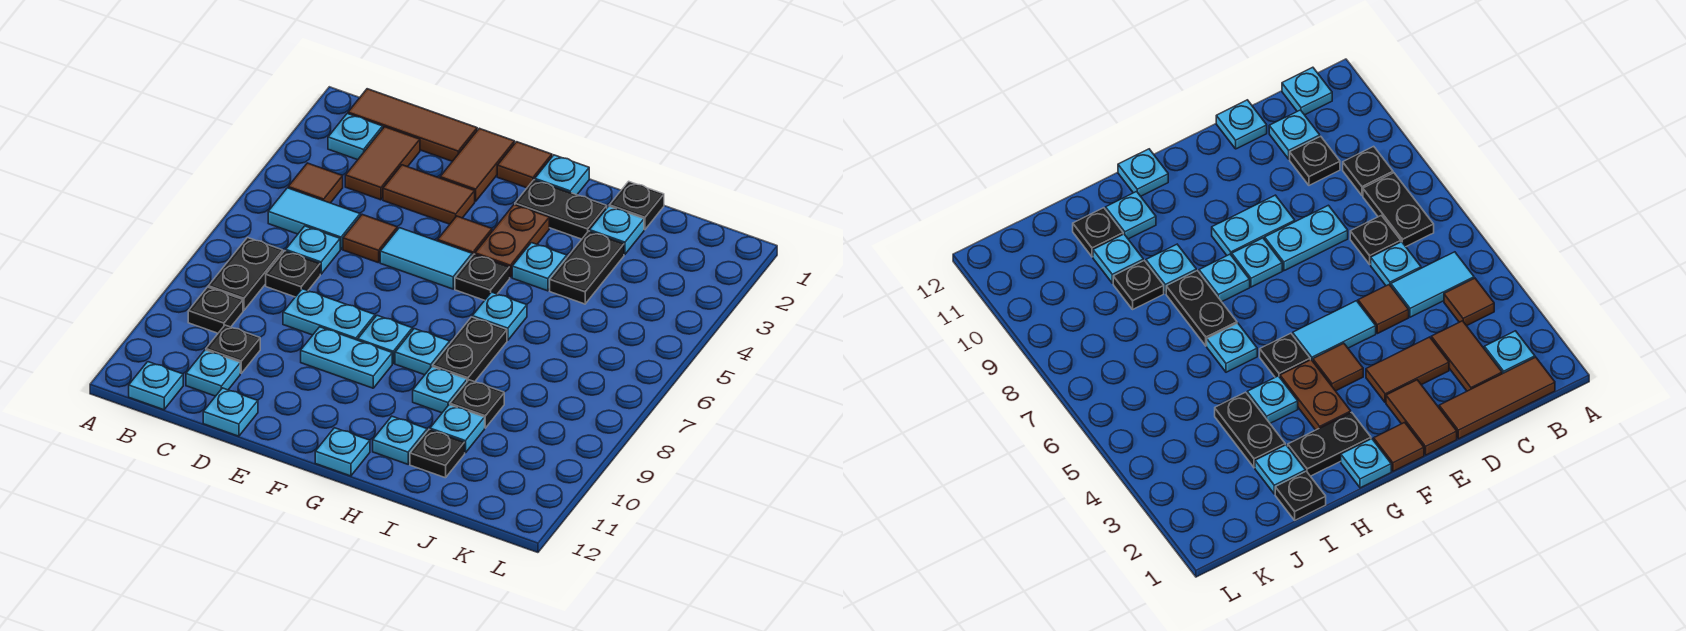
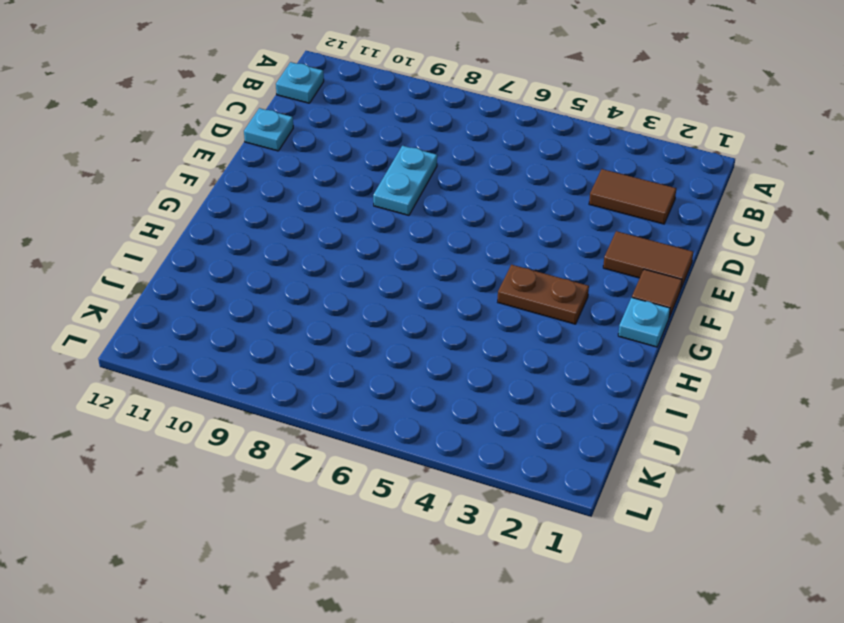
none -> brown 1x3 tile [348,89,477,161]
none -> cyan 1x1 plate [328,114,383,160]
none -> brown 1x1 tile [288,163,343,203]
none -> cyan 1x2 tile [268,188,360,249]

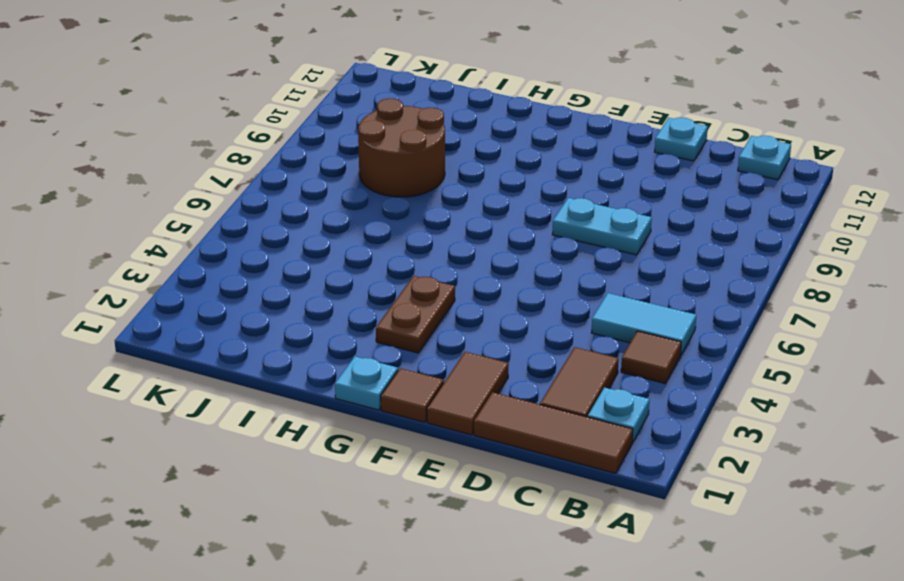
brown 2x2 round brick [358,98,445,197] -> black 1x1 plate [450,380,504,428]
none -> black 1x2 plate [208,238,283,311]
none -> black 1x1 plate [188,287,243,333]
none -> cyan 1x1 plate [286,226,340,274]
none -> black 1x1 plate [266,251,320,297]

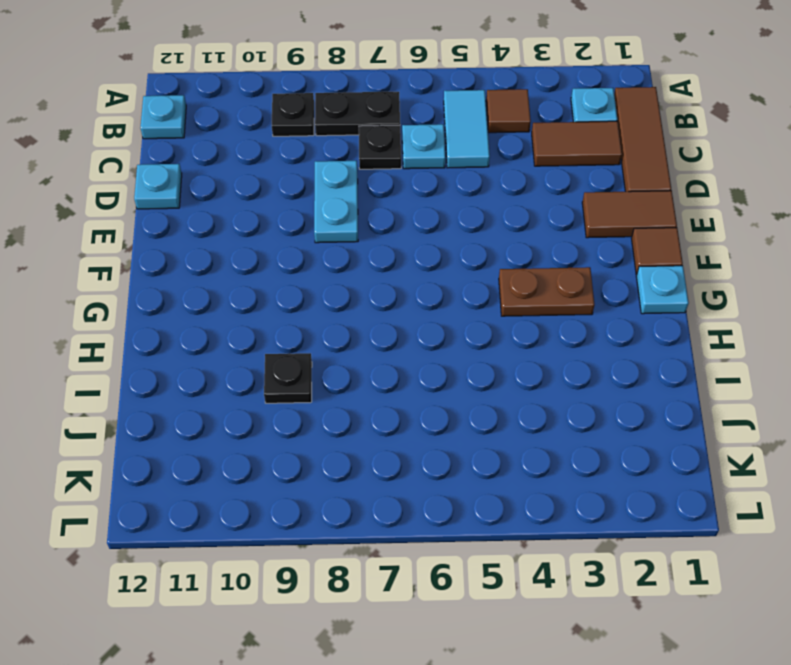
none -> black 1x1 plate [206,325,260,373]
none -> cyan 1x1 plate [186,350,240,396]
none -> brown 1x2 tile [383,165,475,224]
none -> brown 1x1 tile [343,214,397,263]

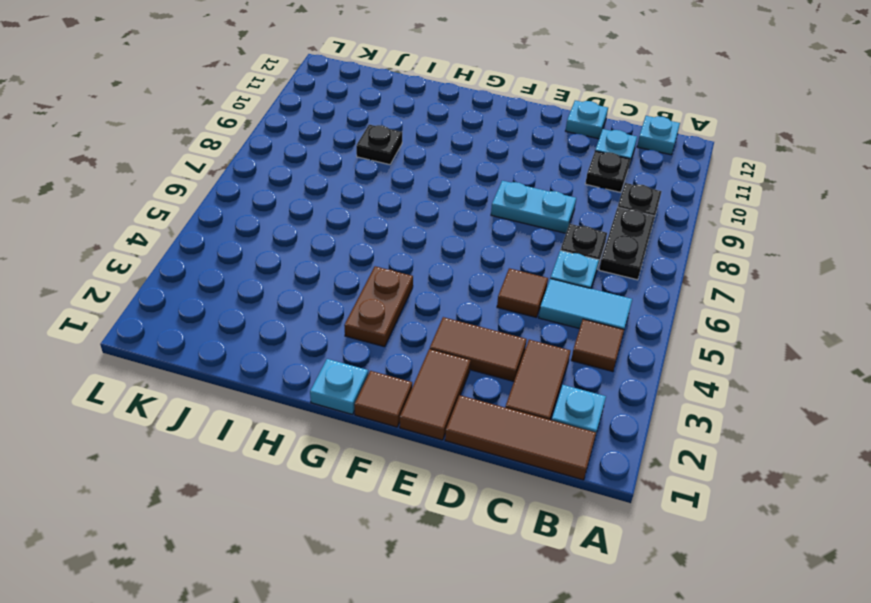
none -> cyan 1x2 tile [380,228,472,289]
none -> cyan 1x2 plate [301,327,392,388]
none -> brown 1x1 tile [438,216,492,256]
none -> cyan 1x1 plate [358,315,412,363]

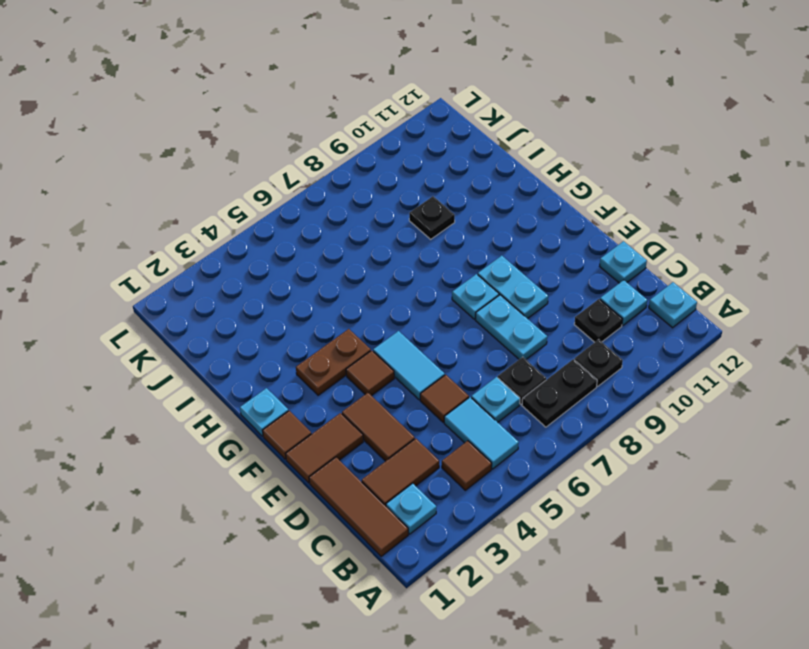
none -> black 1x2 plate [515,180,607,239]
none -> black 1x1 plate [455,254,510,300]
none -> cyan 1x1 plate [395,329,450,375]
none -> cyan 1x1 plate [315,428,370,476]

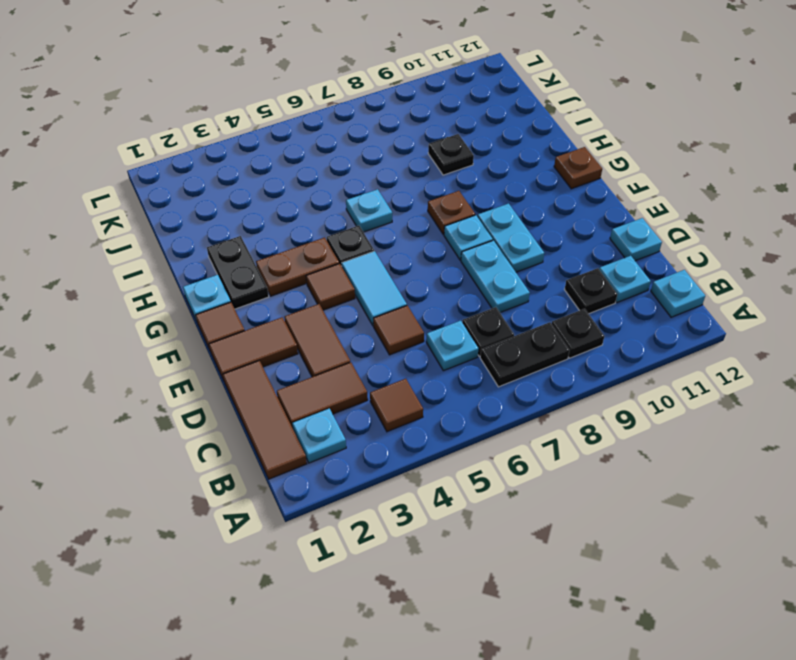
brown 1x1 plate [428,191,475,234] -> cyan 1x1 plate [395,329,450,375]
brown 1x1 plate [554,147,602,189] -> cyan 1x1 plate [315,428,370,476]
none -> cyan 1x2 tile [268,188,360,249]
none -> cyan 1x1 plate [512,243,567,291]
none -> black 1x2 plate [433,317,507,382]
none -> cyan 1x1 plate [413,367,467,413]

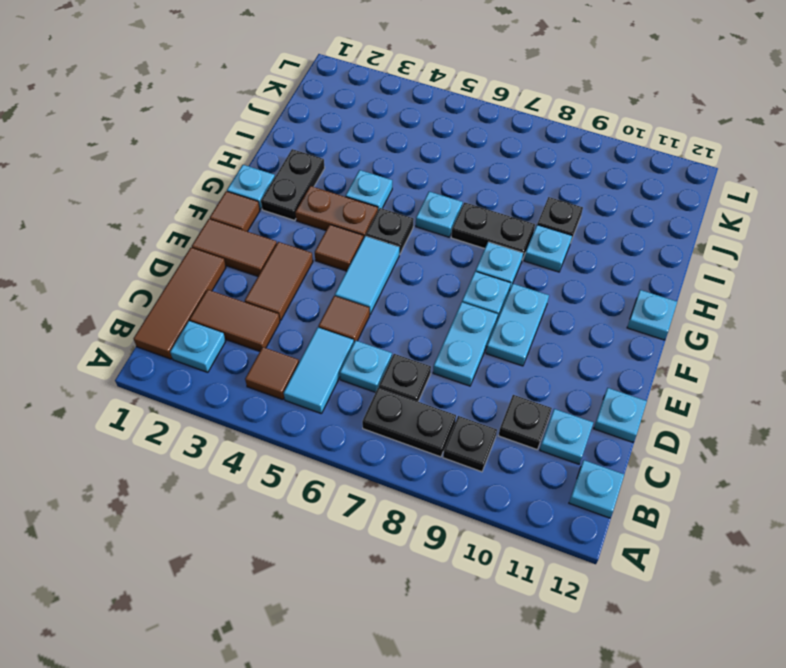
none -> cyan 1x1 plate [373,416,427,464]
none -> black 1x1 plate [609,181,664,230]
none -> cyan 1x1 plate [590,206,644,254]
none -> black 1x2 plate [550,231,624,304]

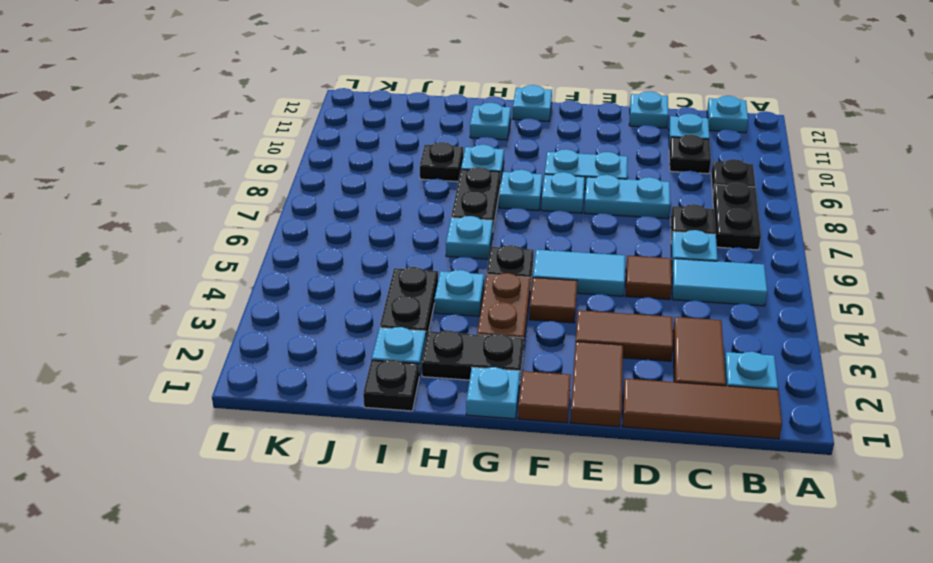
none -> brown 1x1 tile [288,163,343,203]
none -> cyan 1x1 plate [430,405,485,453]
none -> black 1x1 plate [410,430,465,478]

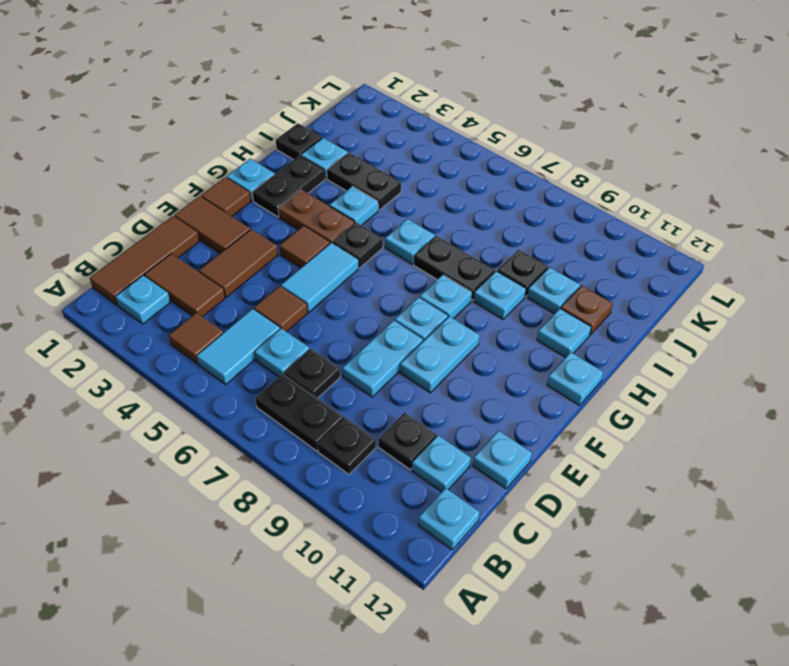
brown 1x1 plate [561,286,613,335] -> black 1x1 plate [410,430,465,478]

